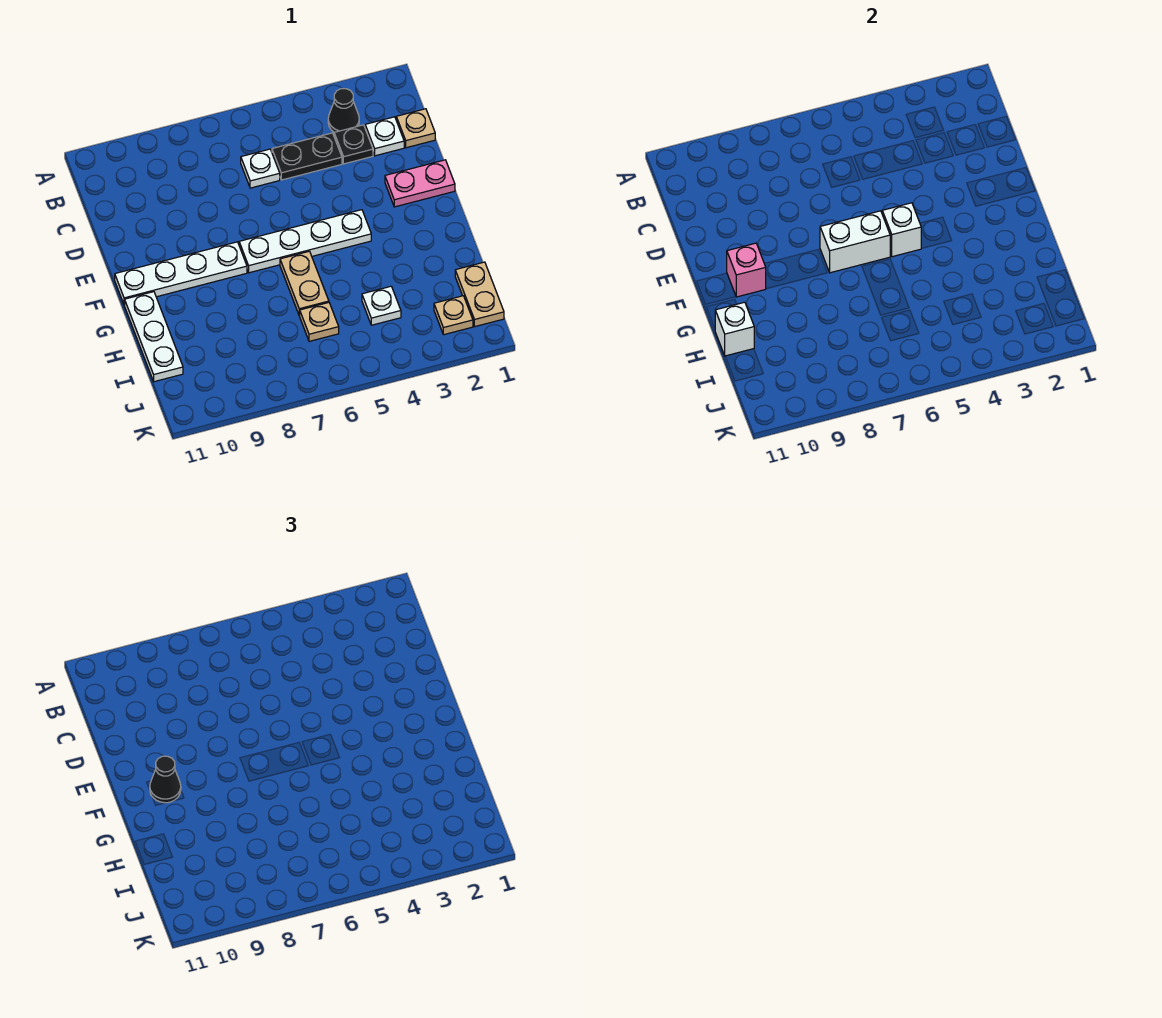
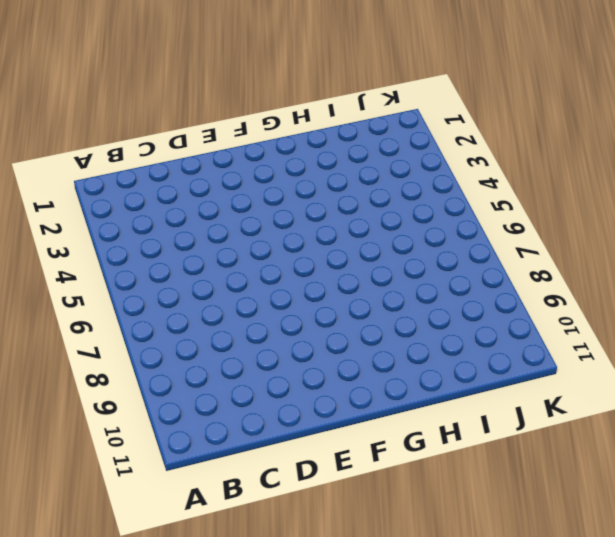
none -> black 1x1 cone [328,89,359,132]
none -> tan 1x1 plate [396,109,435,148]
none -> white 1x1 plate [365,117,404,156]

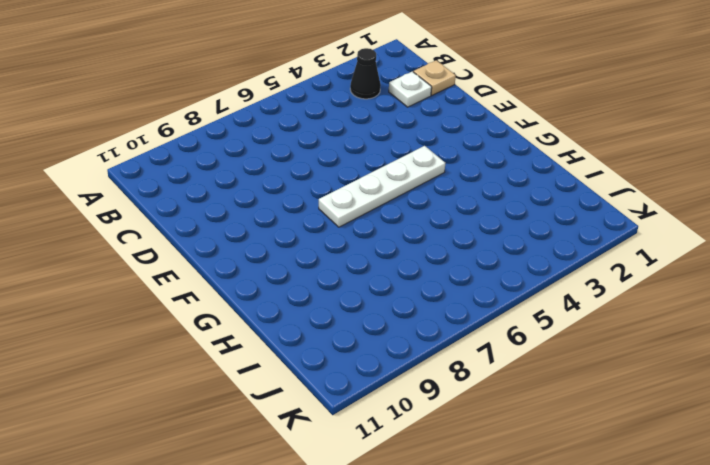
none -> black 1x1 plate [334,125,373,164]
none -> black 1x2 plate [272,133,342,180]
none -> white 1x1 plate [241,149,280,188]

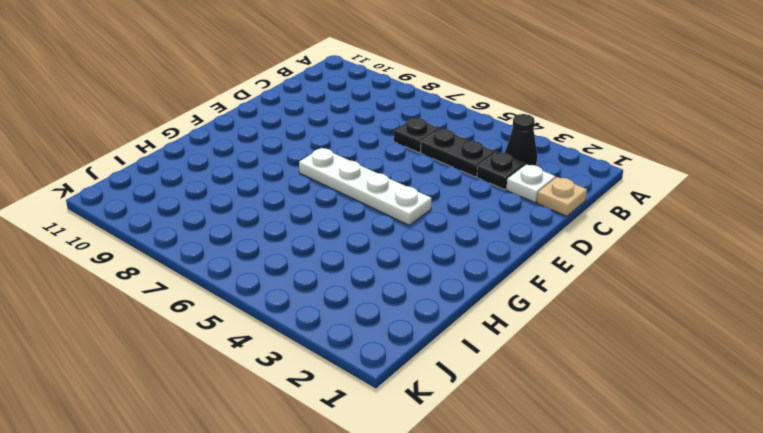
black 1x1 plate [394,118,439,152] -> white 1x1 plate [241,149,280,188]
none -> pink 1x2 plate [385,160,455,207]
none -> white 1x4 plate [115,242,247,305]
none -> tan 1x2 plate [280,251,329,316]

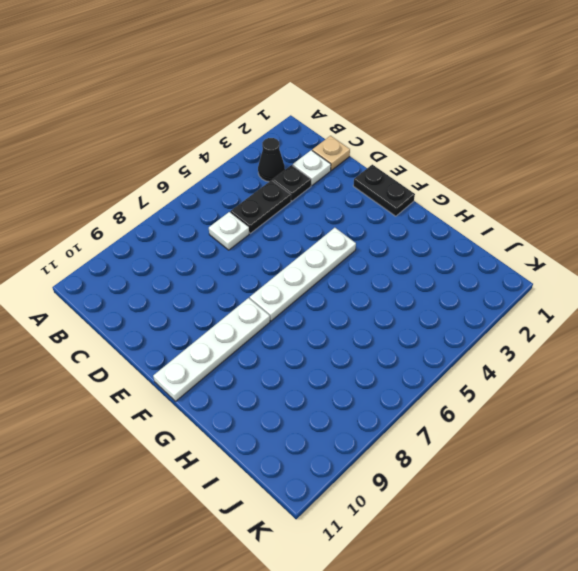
black 1x2 plate [353,165,415,216] -> pink 1x2 plate [385,160,455,207]
none -> tan 1x2 plate [280,251,329,316]
none -> white 1x3 plate [125,292,183,382]
none -> tan 1x2 plate [455,262,504,326]

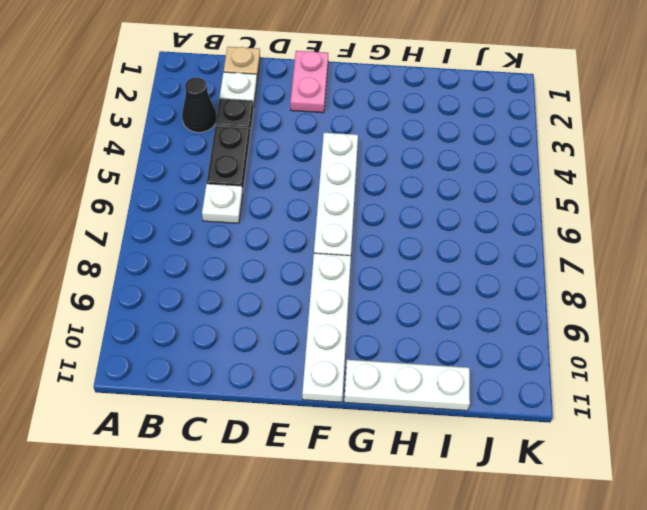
none -> tan 1x2 plate [280,251,329,316]
none -> tan 1x2 plate [455,262,504,326]
none -> white 1x1 plate [362,286,401,325]

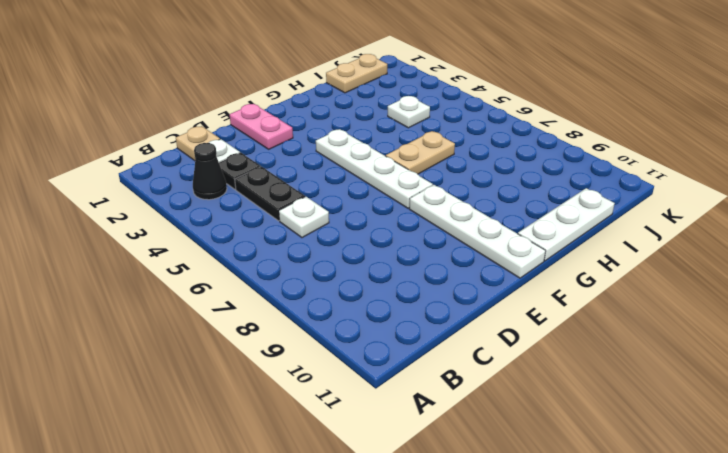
none -> tan 1x1 plate [300,303,339,341]
none -> tan 1x1 plate [434,296,473,335]
none -> white 1x1 brick [882,203,922,257]

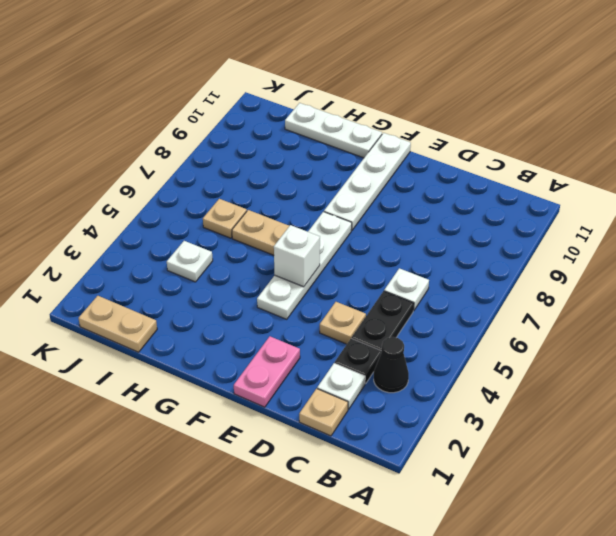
tan 1x1 plate [320,302,366,344] -> tan 1x1 plate moved to [434,296,473,335]
none -> white 1x2 brick [820,211,891,273]
none -> pink 1x1 brick [727,243,766,297]
none -> white 1x1 brick [715,302,754,356]

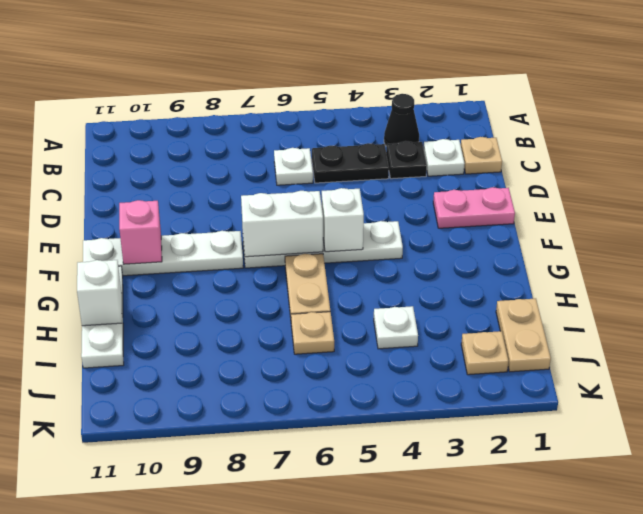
none -> black 1x1 cone [149,756,181,803]

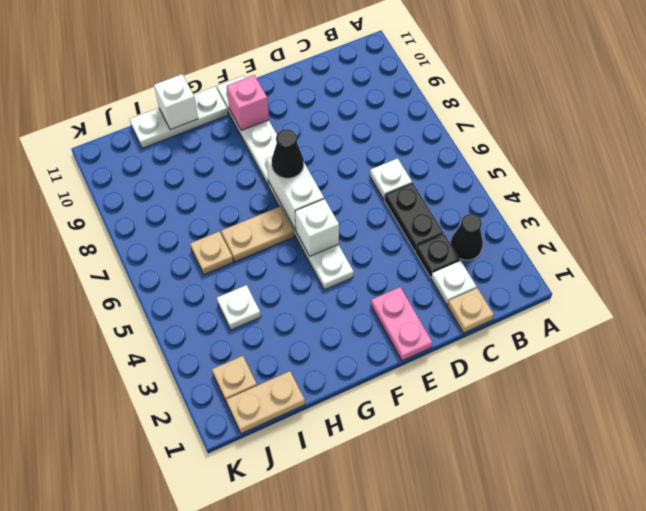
black 1x1 cone [272,129,304,178] -> black 1x1 cone moved to [149,756,181,803]

